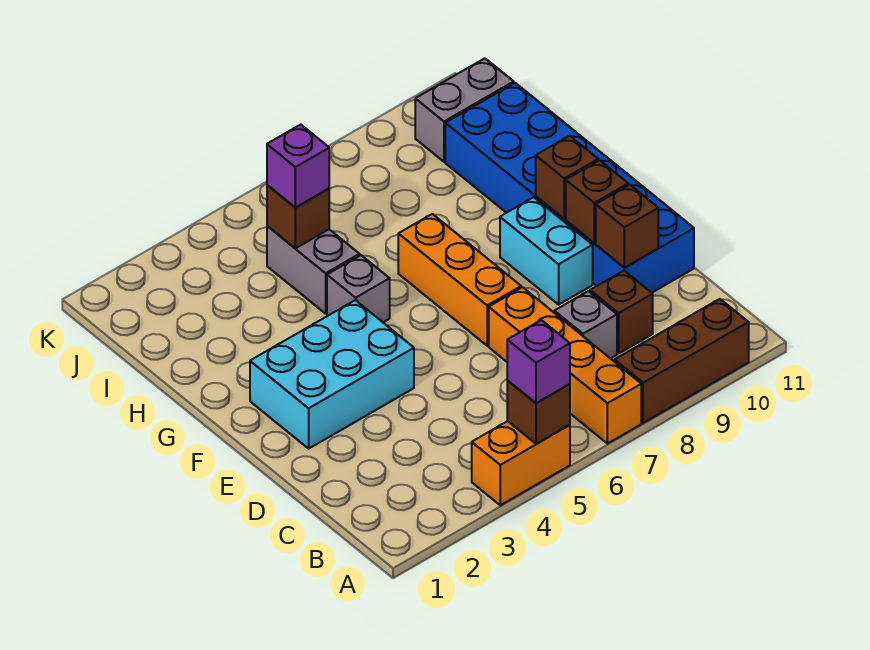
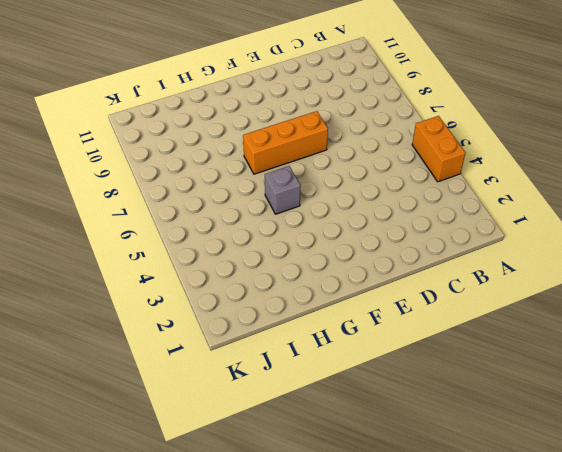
none -> orange 1x4 brick [489,287,641,444]
none -> brown 1x3 brick [615,299,749,423]
none -> grey 1x1 brick [554,291,617,358]

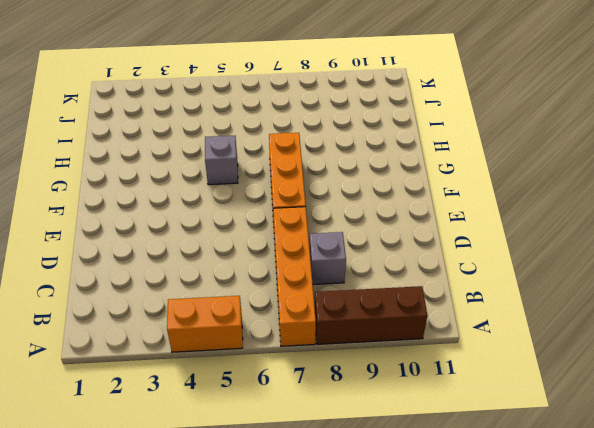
none -> brown 1x1 brick [590,271,653,353]
none -> blue 2x6 brick [445,83,694,293]
none -> cyan 2x3 brick [250,300,414,449]

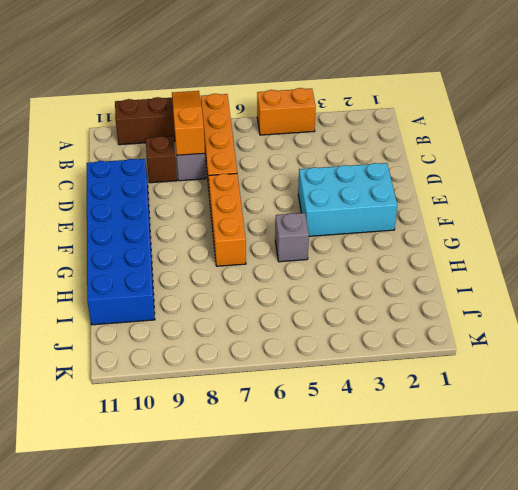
orange 1x3 slope [172,91,205,155] -> none
none -> cyan 1x2 brick [500,197,593,304]
none -> grey 1x2 brick [267,226,360,314]
none -> grey 1x2 brick [415,58,514,162]

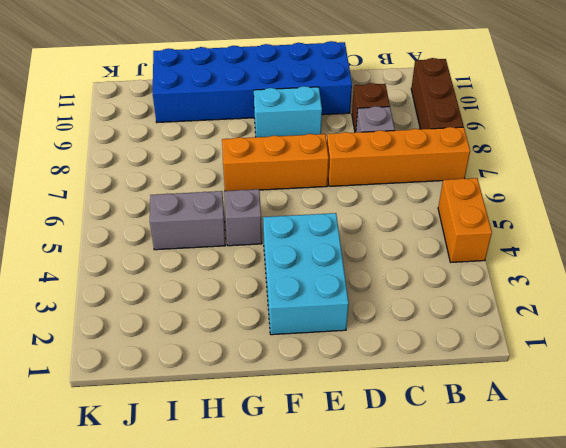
none -> grey 1x2 brick [415,58,514,162]
none -> brown 1x1 brick [507,381,570,444]
none -> brown 1x1 brick [596,185,658,268]

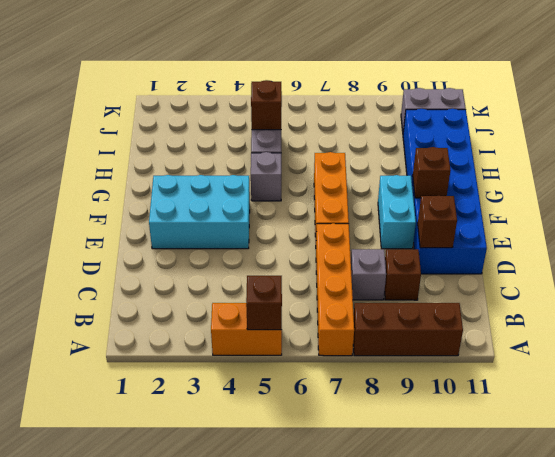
none -> brown 1x1 brick [566,160,628,243]
none -> purple 1x1 brick [507,320,570,403]
none -> purple 1x1 brick [267,125,329,207]

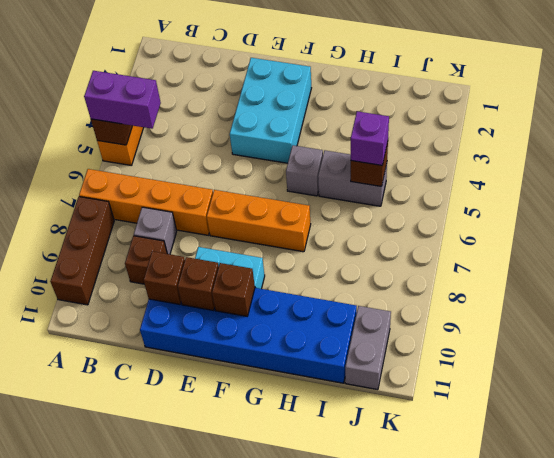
purple 1x2 brick [84,71,161,129] -> purple 1x1 brick [507,320,570,403]

